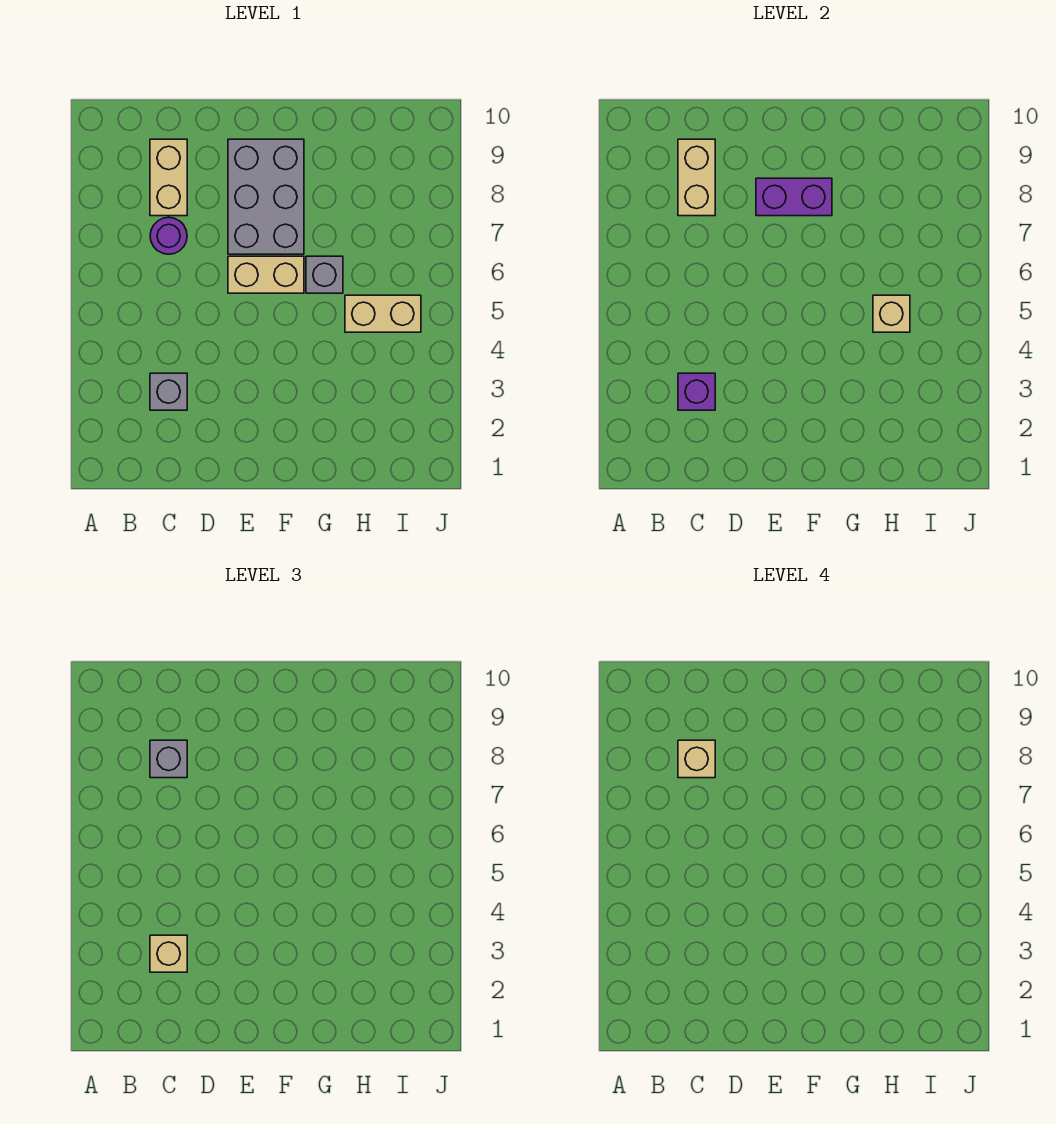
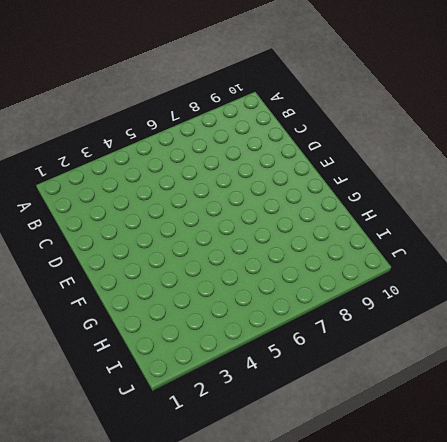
none -> grey 1x1 brick [150,373,187,410]
none -> purple 1x1 round brick [150,217,187,254]
none -> tan 1x2 brick [150,139,187,216]

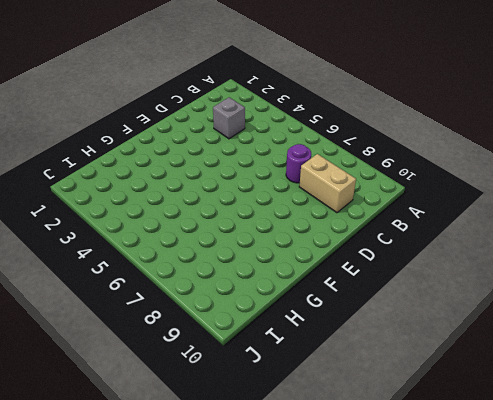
none -> tan 1x2 brick [228,256,304,293]
none -> grey 2x3 brick [228,139,304,254]
none -> grey 1x1 brick [306,256,343,293]

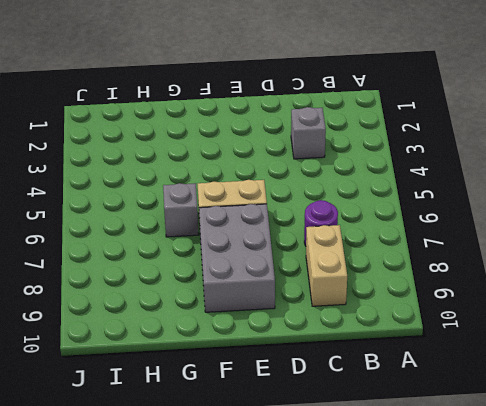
none -> tan 1x2 brick [345,295,421,332]
none -> purple 1x1 brick [678,373,715,410]
none -> tan 1x2 brick [678,139,715,216]

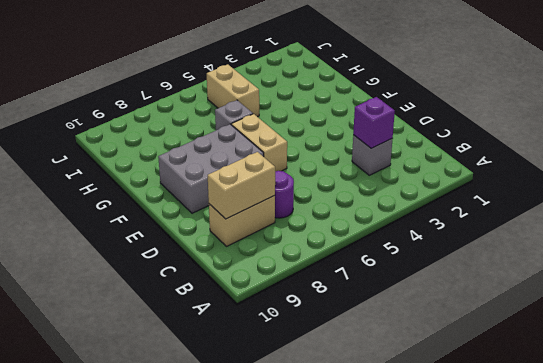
none -> purple 1x2 brick [756,178,832,216]
none -> tan 1x1 brick [873,295,910,332]
none -> tan 1x1 brick [150,935,187,972]

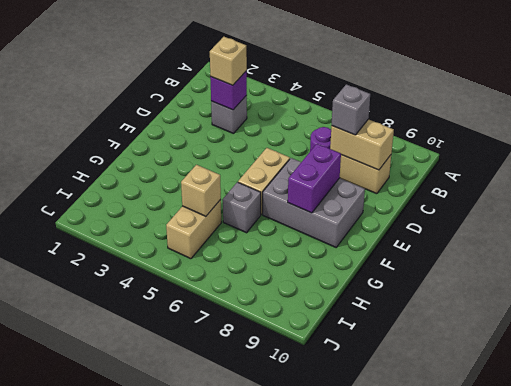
none -> tan 1x1 brick [678,740,715,778]

